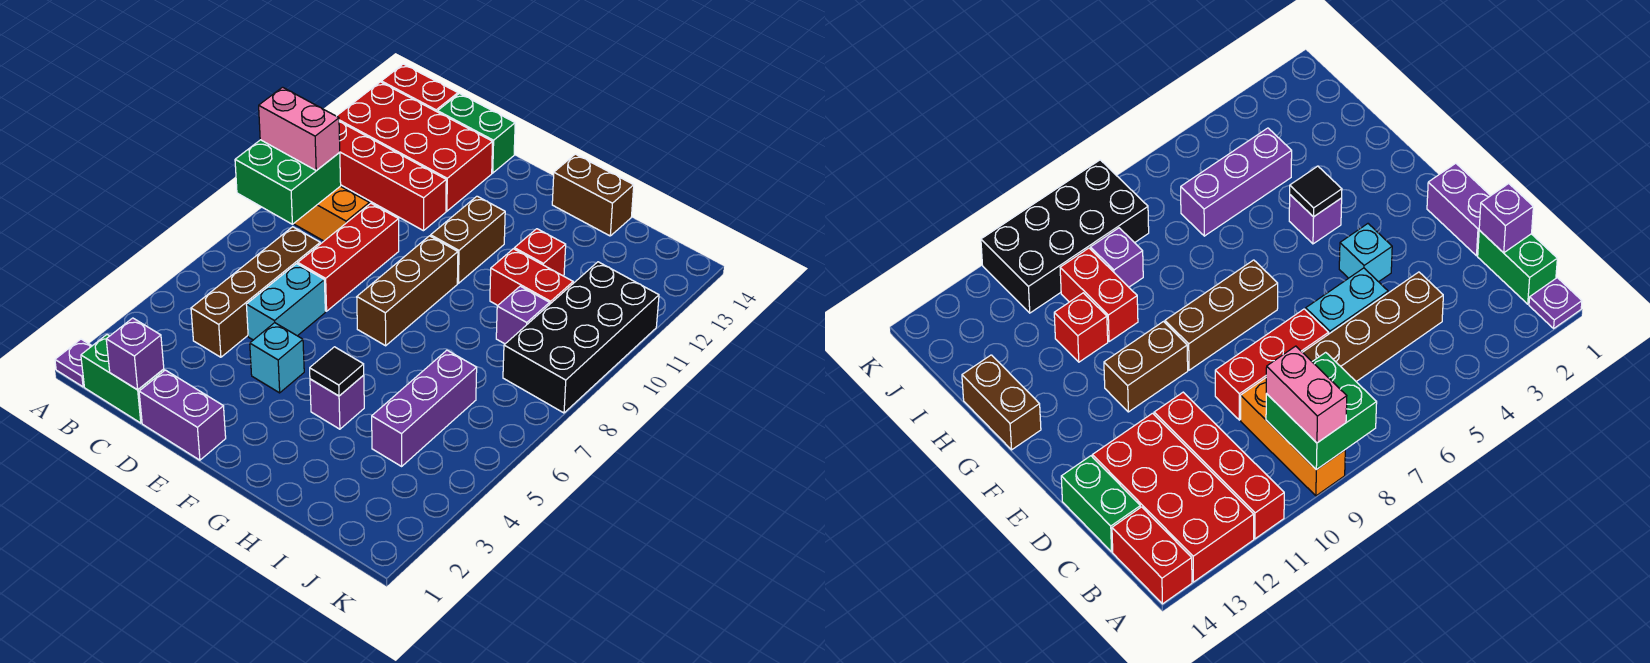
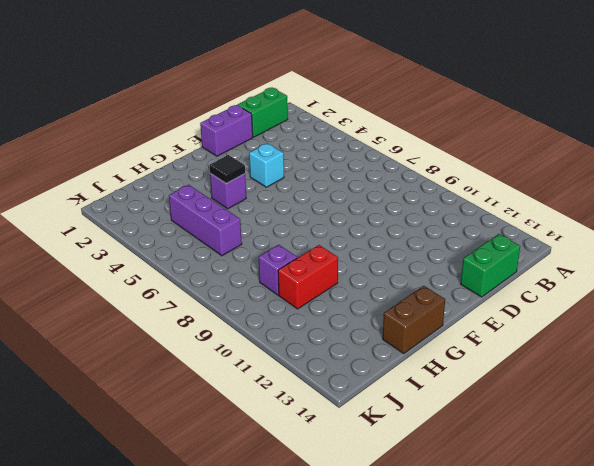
none -> purple 1x1 plate [55,339,91,387]
none -> orange 1x3 brick [294,186,369,241]
none -> red 1x4 brick [339,122,446,231]

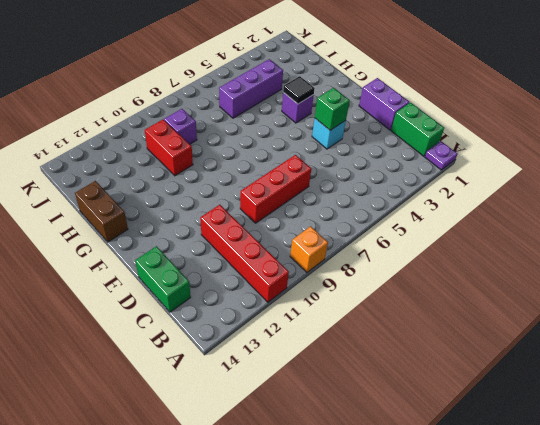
orange 1x1 brick [290,226,328,272] -> orange 1x3 brick [294,186,369,241]
green 1x1 brick [315,88,350,130] -> none
none -> red 2x4 brick [337,82,493,211]
none -> red 1x2 brick [381,64,458,112]
none -> brown 1x4 brick [191,227,320,357]

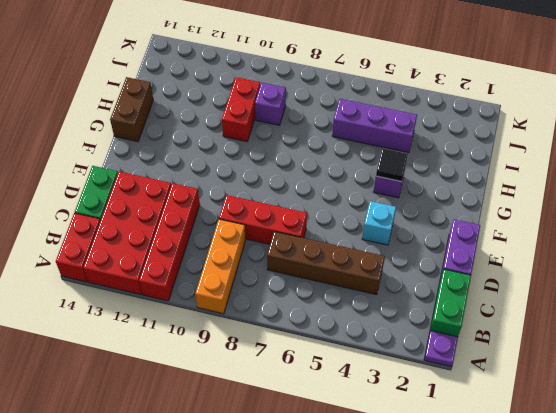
none -> cyan 1x2 brick [246,264,325,340]
none -> brown 1x3 brick [357,236,458,346]
none -> brown 1x2 brick [431,196,505,283]

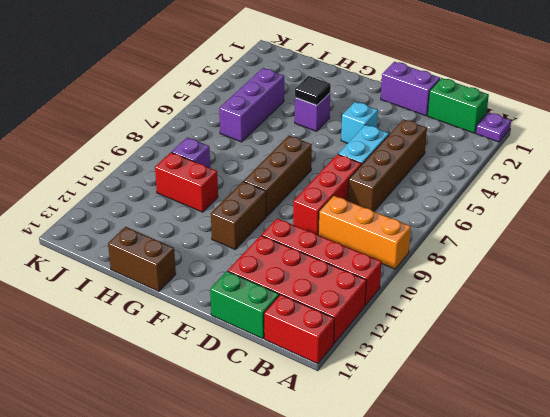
none -> red 1x1 brick [514,229,566,276]
none -> black 2x4 brick [503,262,659,413]
none -> green 2x2 brick [235,140,341,224]

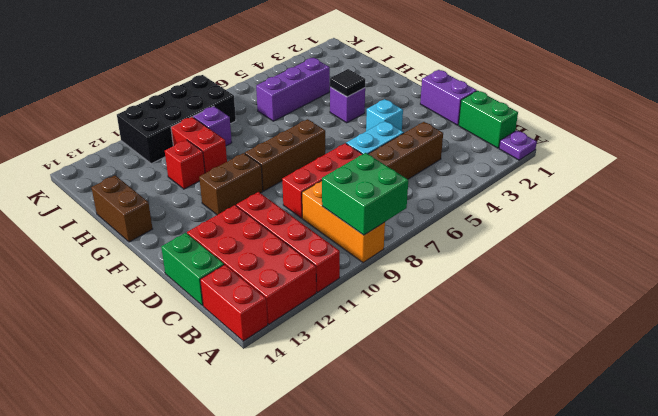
none -> purple 1x1 brick [106,318,164,390]
none -> pink 1x2 brick [259,87,340,171]

